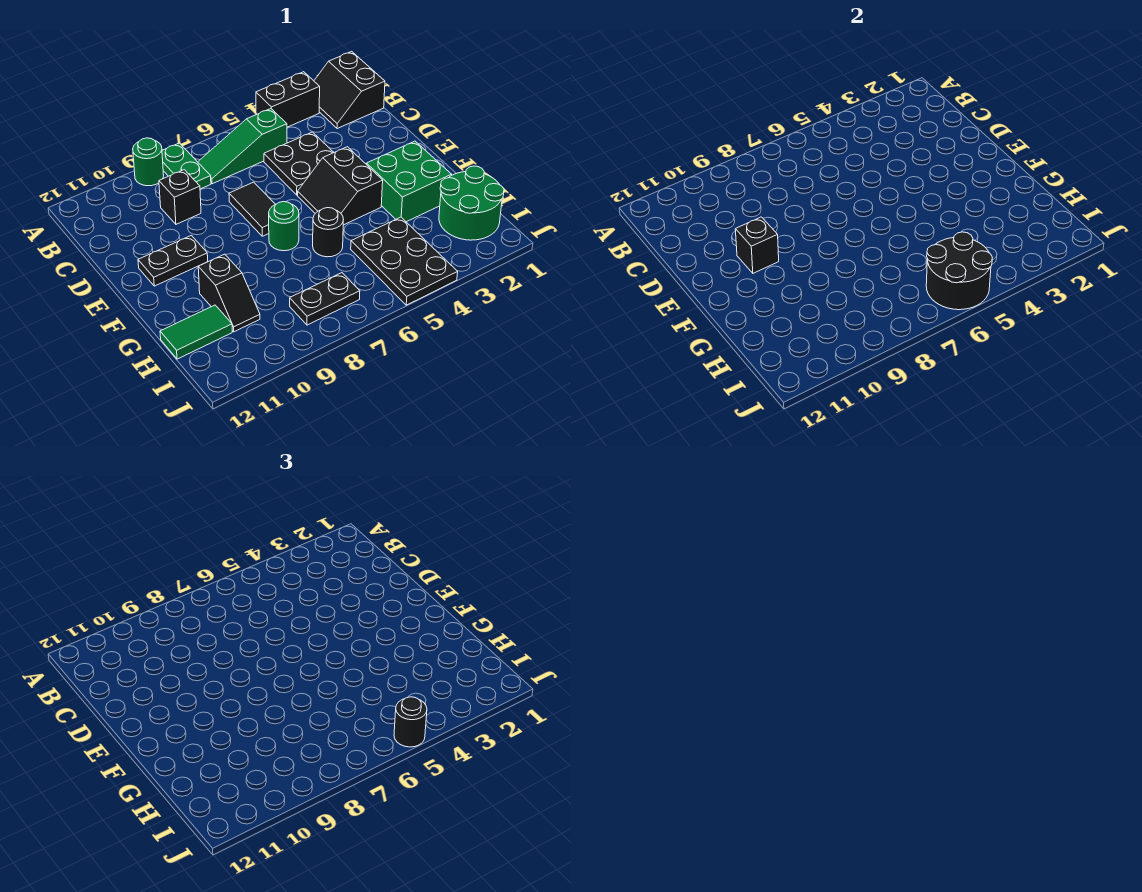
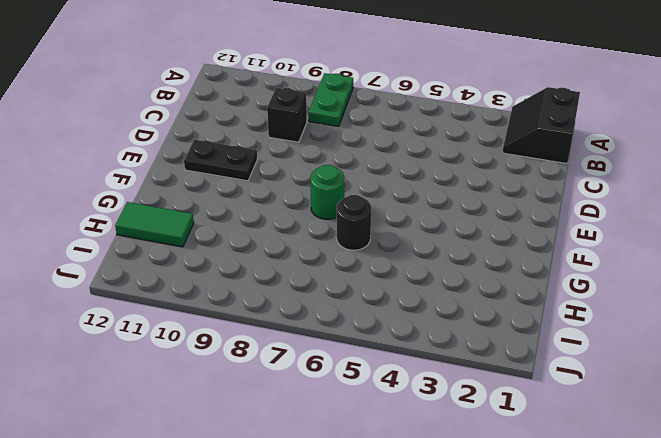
none -> black 1x2 brick [256,72,320,127]
none -> green 1x1 round brick [133,138,164,186]
none -> green 1x3 slope [198,109,287,184]

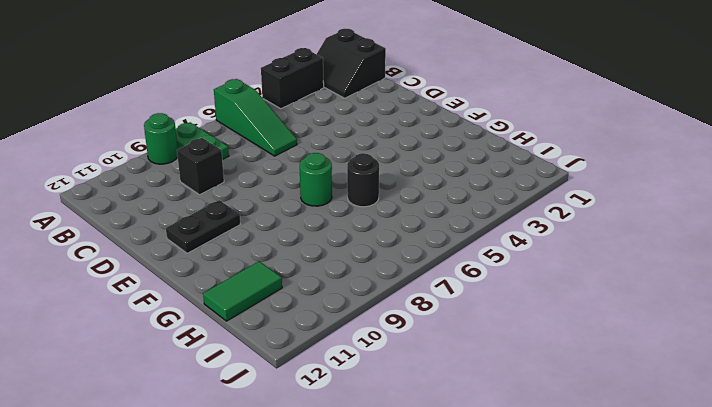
green 1x3 slope [214,79,297,156] -> green 1x3 slope turned to [198,109,287,184]
none -> black 2x2 plate [264,132,334,195]
none -> black 1x2 tile [229,182,275,236]
none -> black 2x2 slope [298,147,383,225]

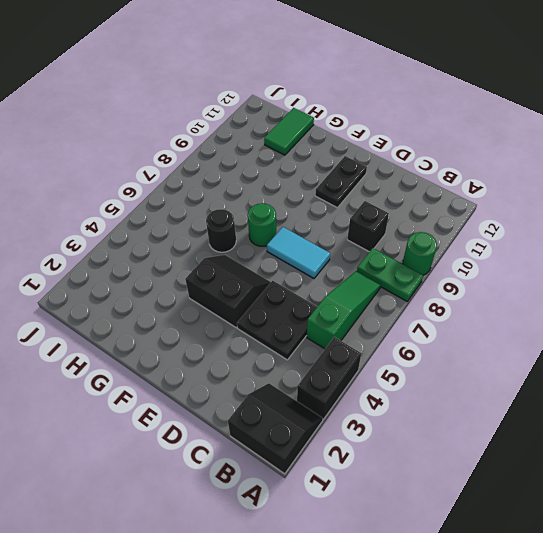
cyan 1x2 tile [267,227,330,278] -> black 1x2 tile [229,182,275,236]
none -> green 2x2 brick [366,141,452,222]
none -> black 1x2 slope [198,254,260,332]
none -> green 2x2 round brick [439,166,504,240]

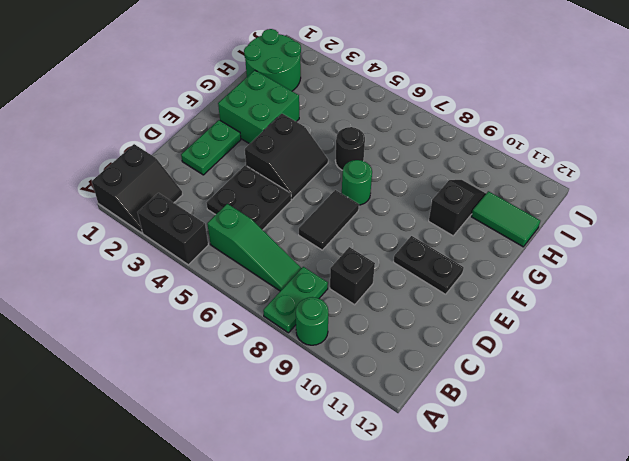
green 1x2 plate [181,120,241,175] -> none
none -> black 2x3 plate [351,217,458,305]
none -> black 1x2 plate [290,273,360,325]
none -> black 1x1 brick [735,217,779,273]

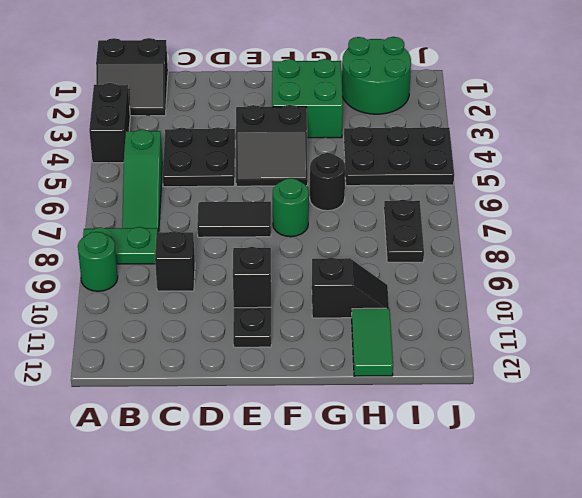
none -> black 2x2 round brick [926,232,992,310]
none -> black 1x1 round brick [394,697,427,747]

